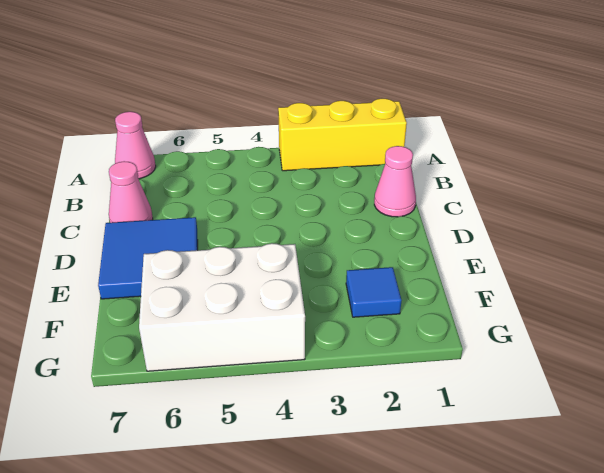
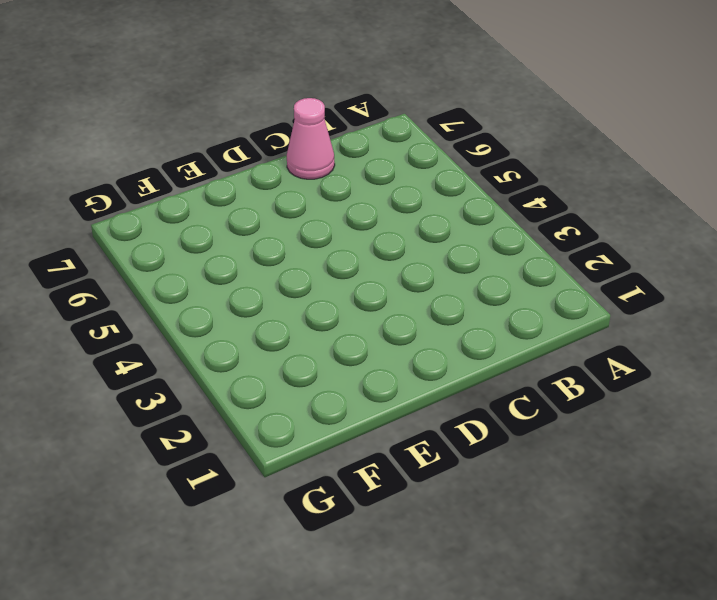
none -> yellow 1x3 brick [278,99,407,171]
none -> pink 1x1 cone [115,112,156,179]

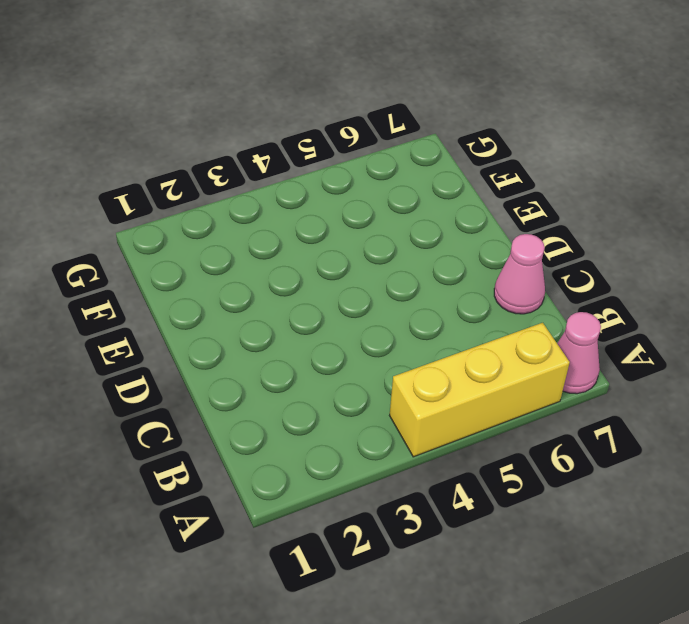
yellow 1x3 brick [390,323,570,457] -> yellow 1x3 brick moved to [278,99,407,171]
none -> pink 1x1 cone [374,146,416,217]
none -> blue 2x2 tile [98,217,198,299]

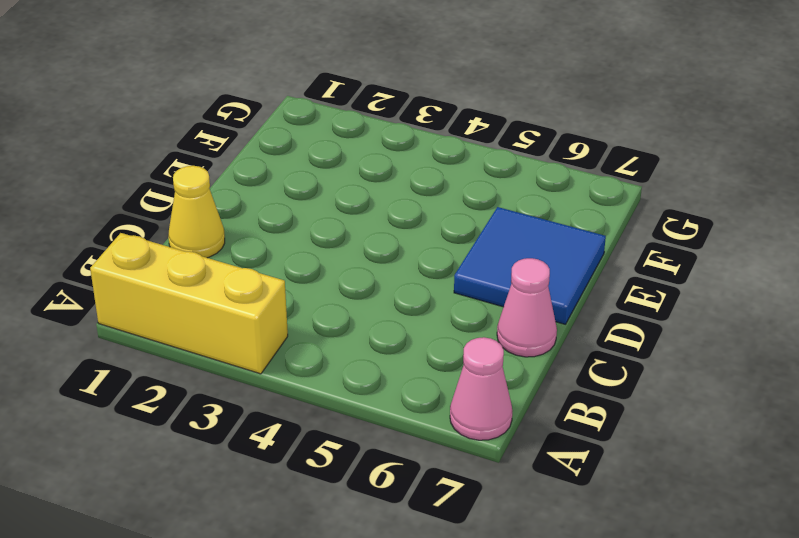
yellow 1x1 cone [168,166,225,258] -> pink 1x1 cone [374,146,416,217]
none -> blue 1x1 tile [346,267,402,317]
none -> white 2x3 brick [139,243,305,371]

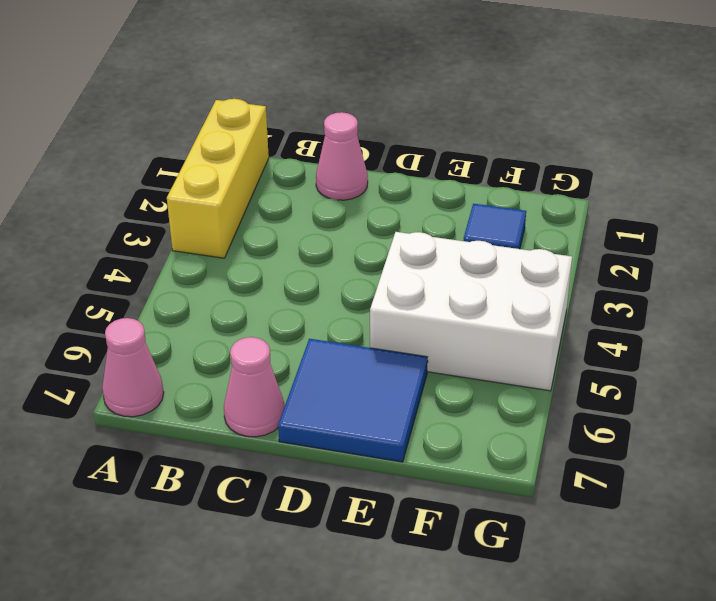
white 2x3 brick [370,232,572,391] -> white 2x3 brick turned to [139,243,305,371]

